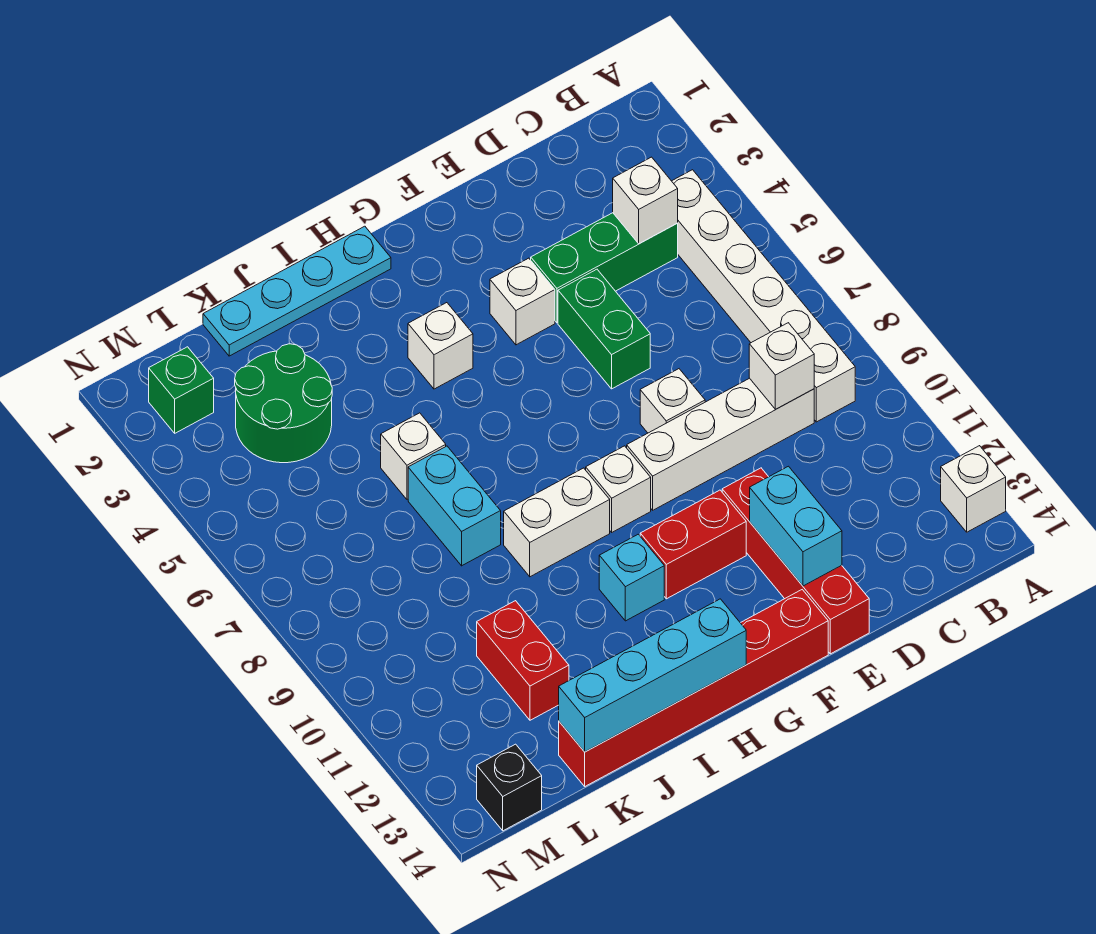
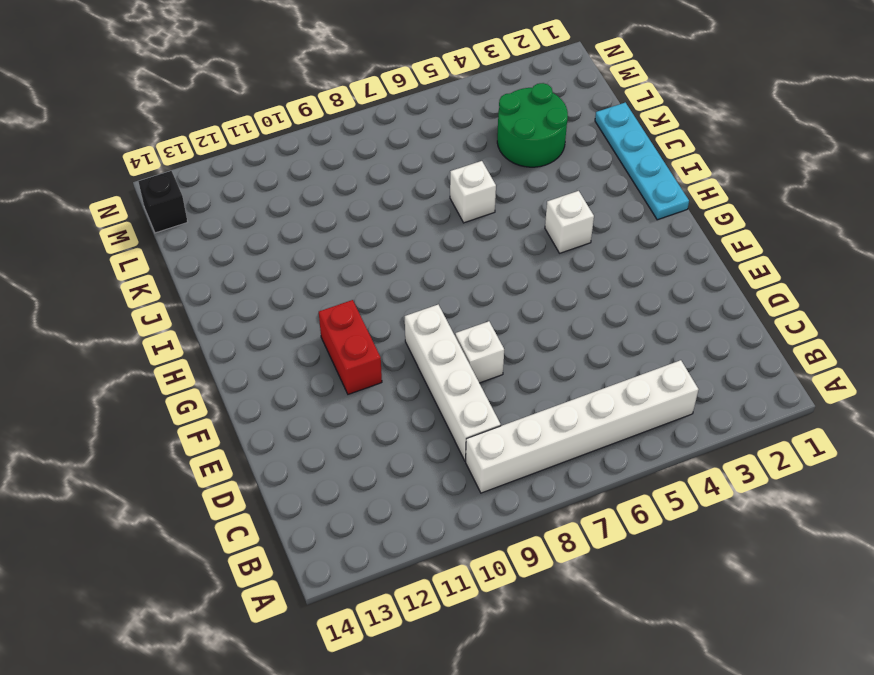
none -> white 1x1 brick [941,446,1006,532]
none -> green 1x3 brick [531,213,678,323]
none -> green 1x2 brick [558,269,650,389]

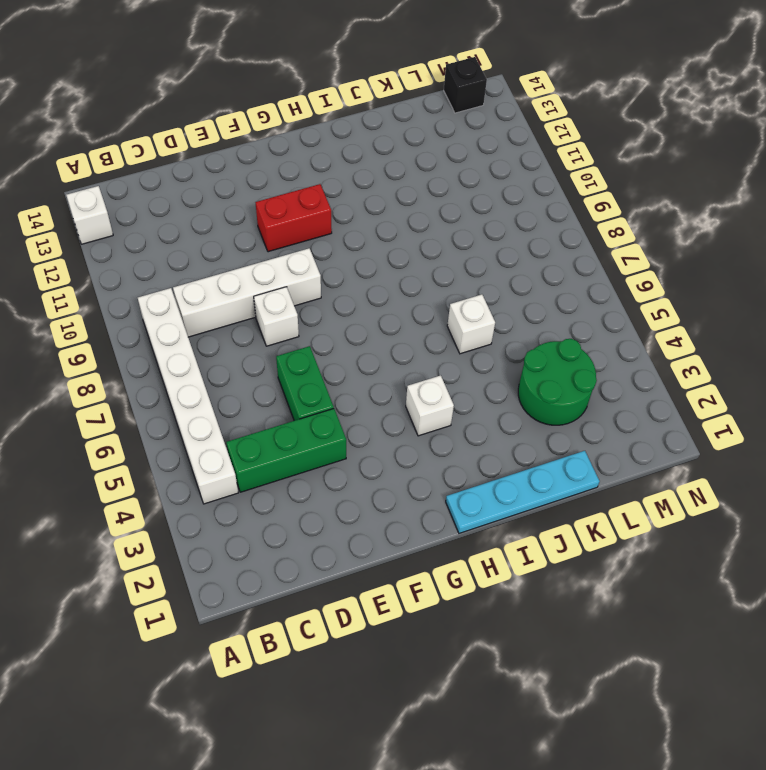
none -> red 1x4 brick [722,468,869,654]
none -> white 1x1 brick [490,258,555,345]
none -> red 1x6 brick [559,590,828,786]

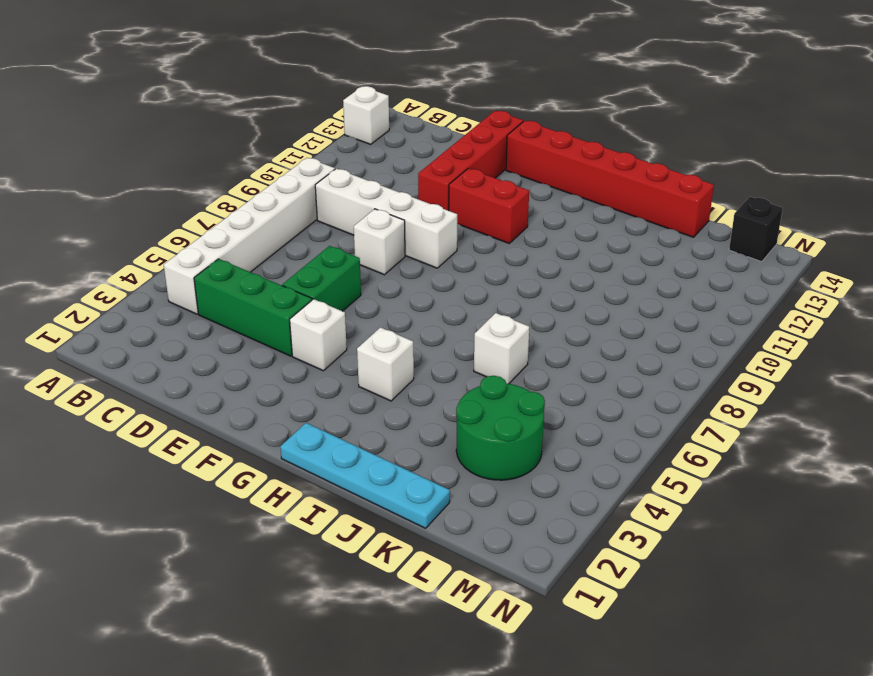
none -> white 1x1 brick [586,446,651,532]
none -> white 1x2 brick [504,468,610,577]
none -> cyan 1x1 brick [599,534,664,621]

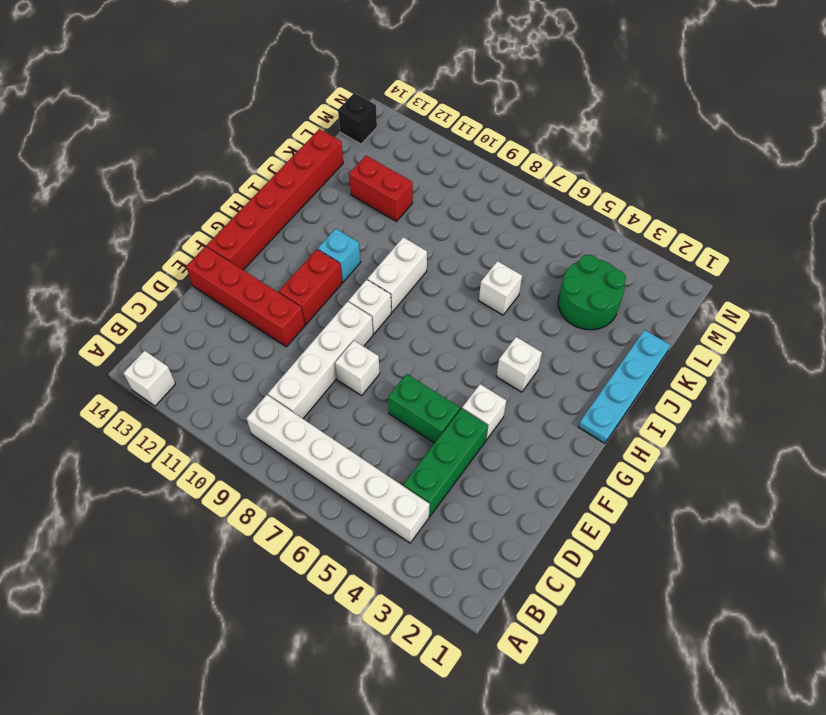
none -> cyan 1x2 brick [408,446,501,566]
none -> green 1x1 brick [149,347,214,433]
none -> white 1x1 brick [613,157,678,244]

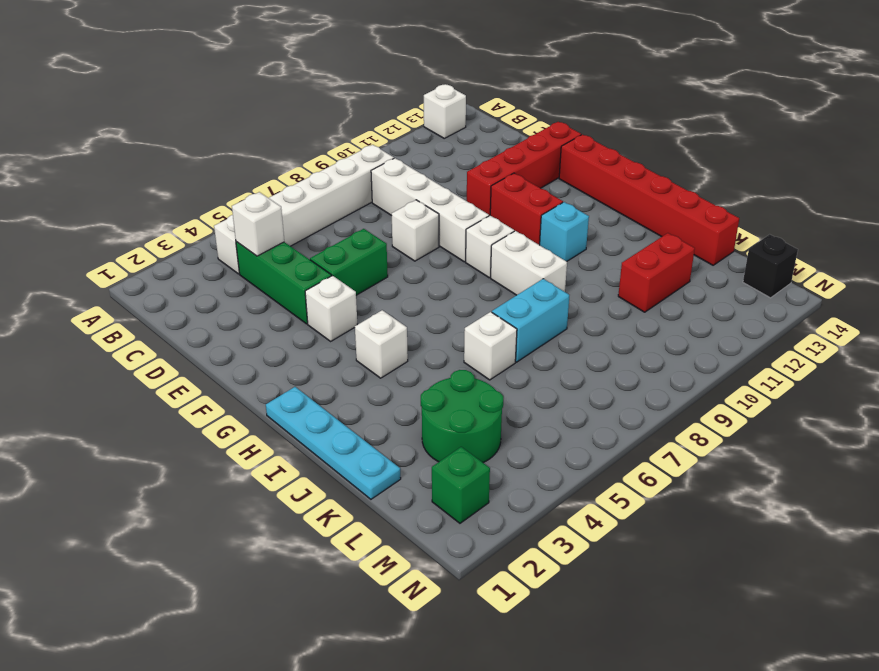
none -> white 1x1 brick [749,323,814,409]
none -> cyan 1x2 brick [750,466,842,586]
none -> cyan 1x4 brick [559,599,746,752]

